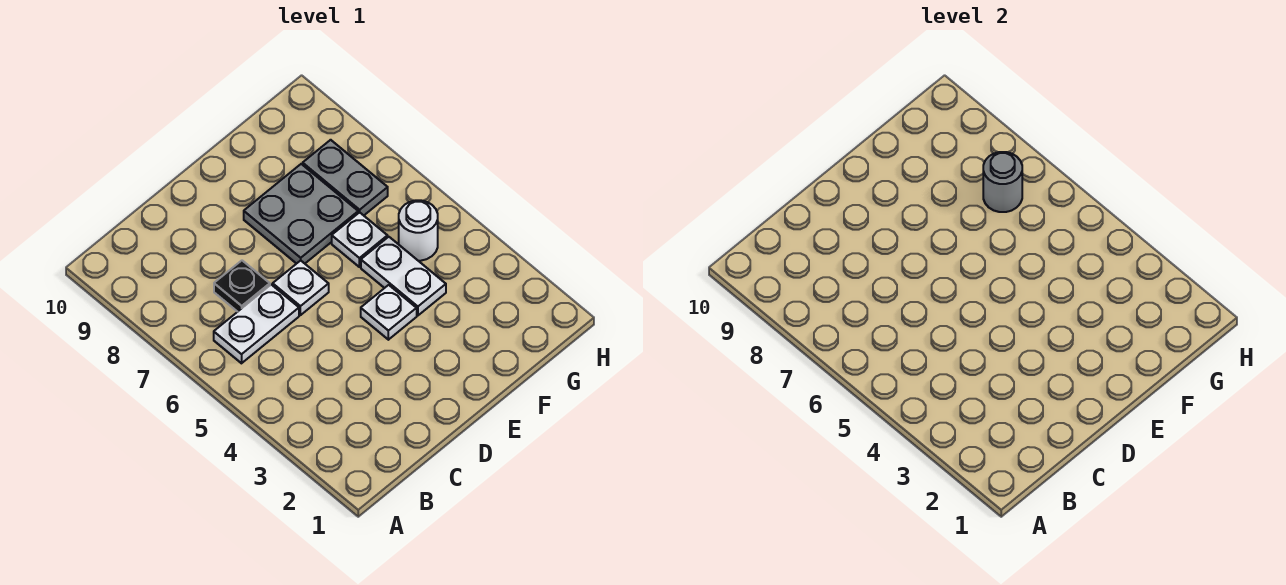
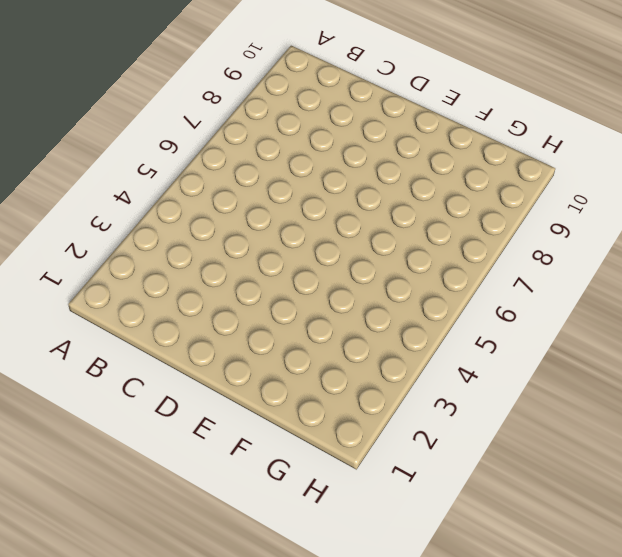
none -> white 1x2 plate [214,285,299,363]
none -> black 1x1 plate [214,261,270,312]

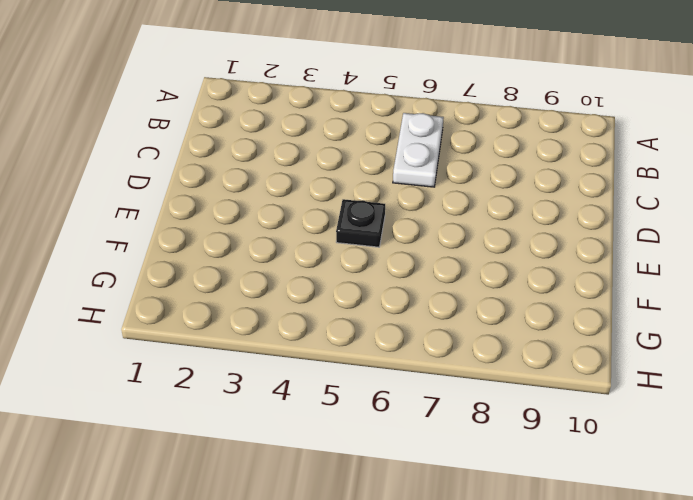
black 1x1 plate [336,199,385,247] -> black 1x1 plate moved to [214,261,270,312]
none -> white 1x1 plate [273,261,329,315]
none -> white 1x1 plate [361,285,417,340]

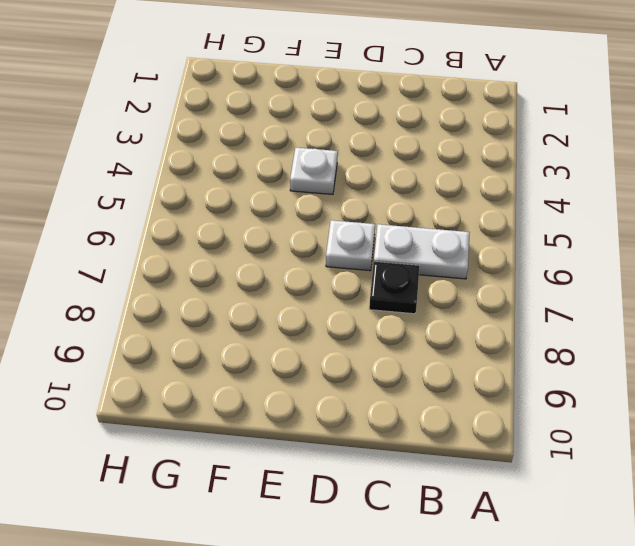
none -> grey 2x2 plate [244,164,358,264]
none -> white 1x2 plate [361,237,446,315]

